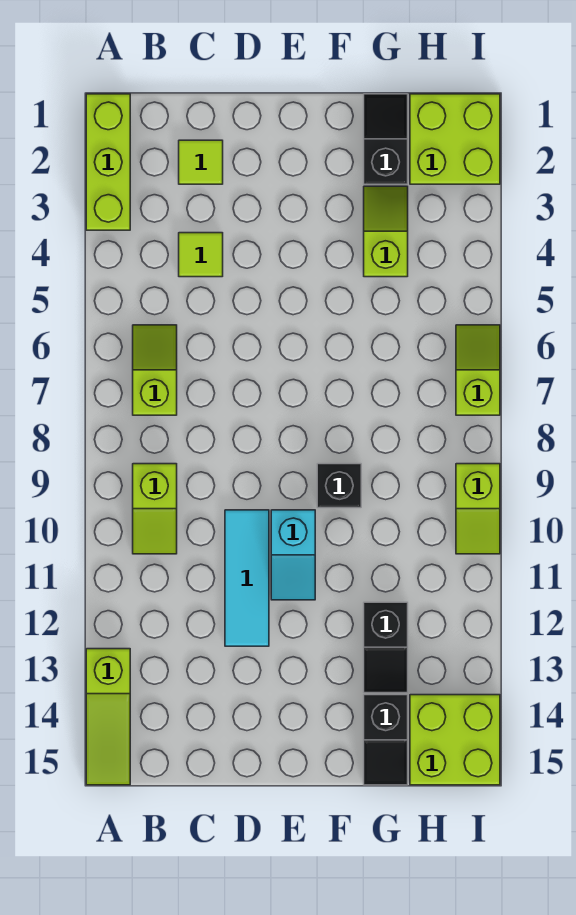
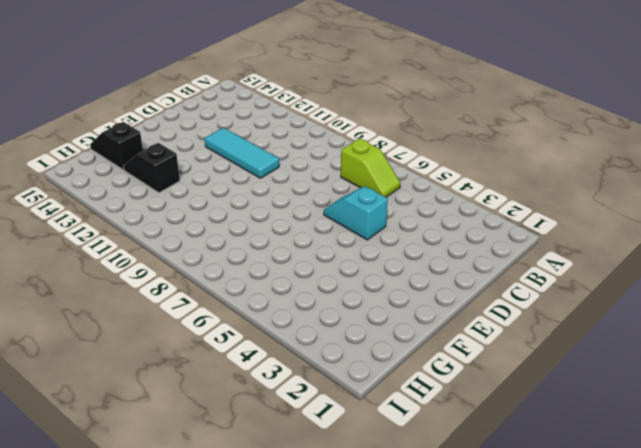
cyan 1x2 slope [324,186,388,240] -> cyan 1x2 slope moved to [271,510,315,600]
none -> lime 1x3 brick [86,94,130,230]
none -> lime 1x3 slope [86,649,130,785]
none -> lime 1x2 slope [133,464,177,554]

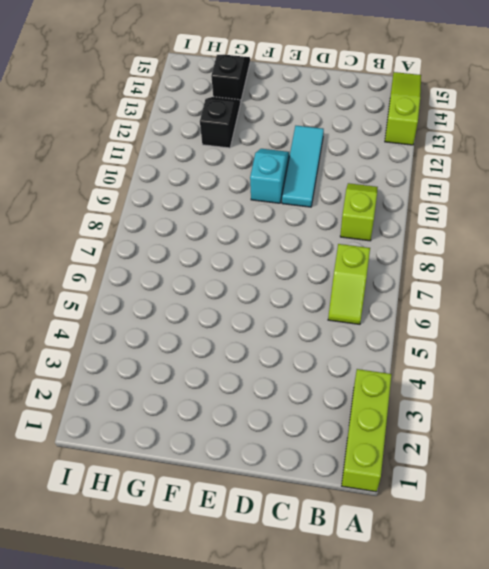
none -> lime 1x1 tile [179,140,223,184]
none -> lime 1x1 tile [179,233,223,277]
none -> black 1x1 brick [317,464,361,508]

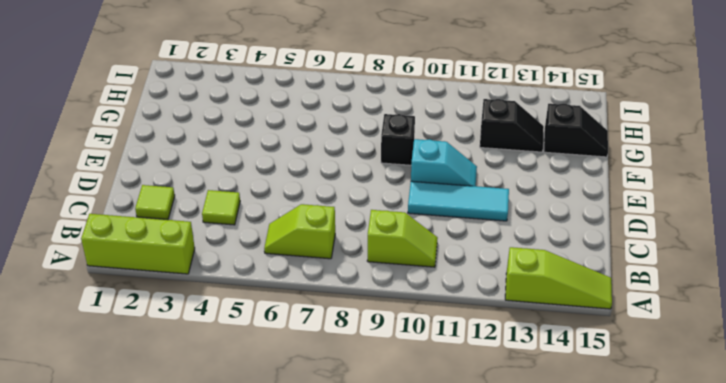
none -> black 1x2 slope [364,94,408,184]
none -> lime 1x2 slope [364,186,408,277]
none -> lime 2x2 brick [410,94,500,184]

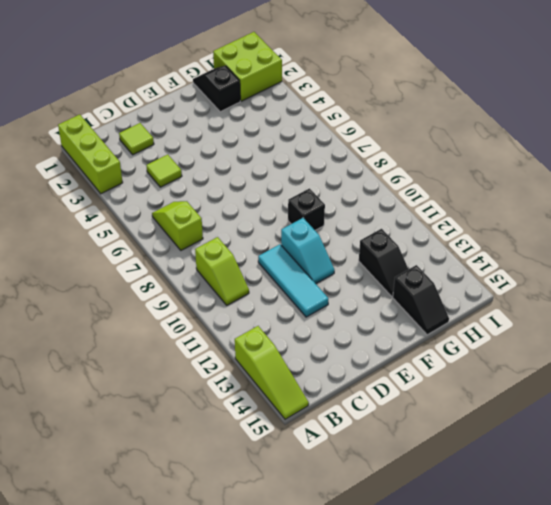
none -> lime 1x2 slope [364,186,408,277]
none -> lime 2x2 brick [410,695,500,785]
none -> lime 1x2 slope [456,325,500,415]

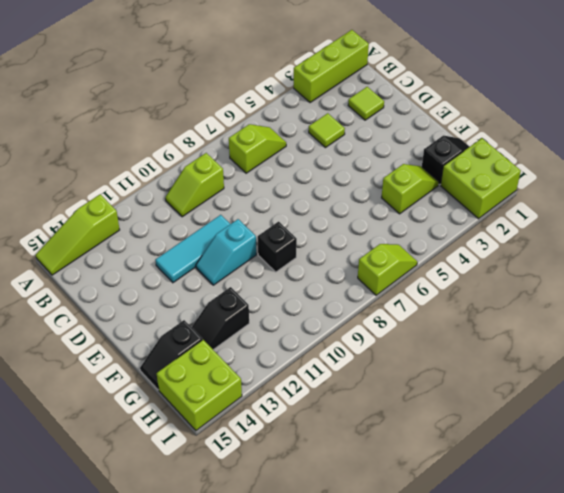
none -> lime 1x2 slope [456,464,500,554]

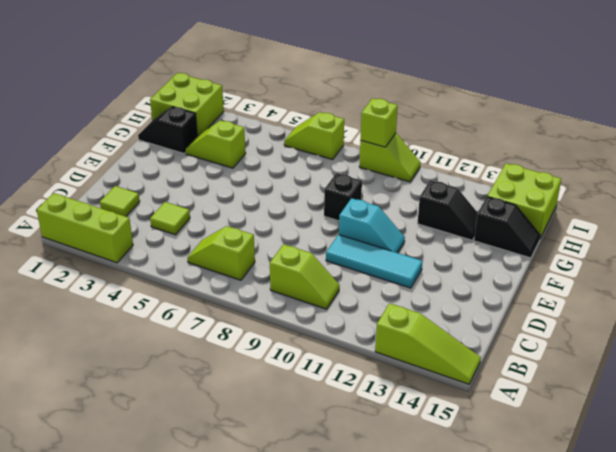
lime 1x1 brick [361,98,398,147] -> none

